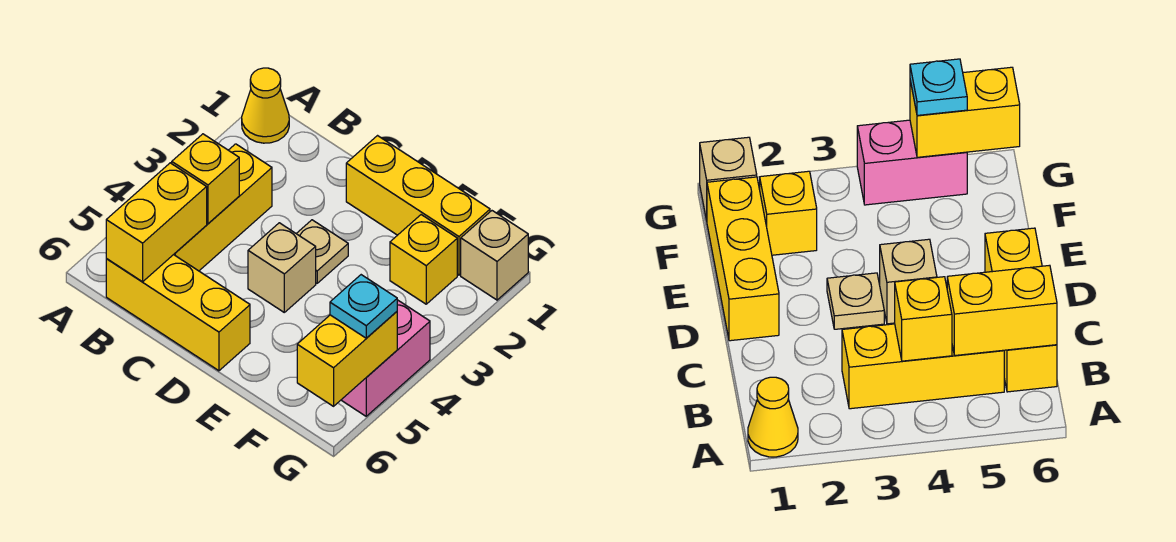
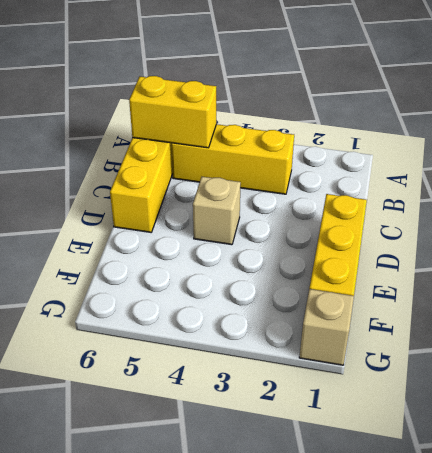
none -> yellow 1x1 cone [242,68,289,143]
none -> tan 1x1 plate [296,220,348,283]
none -> yellow 1x1 brick [390,215,457,304]

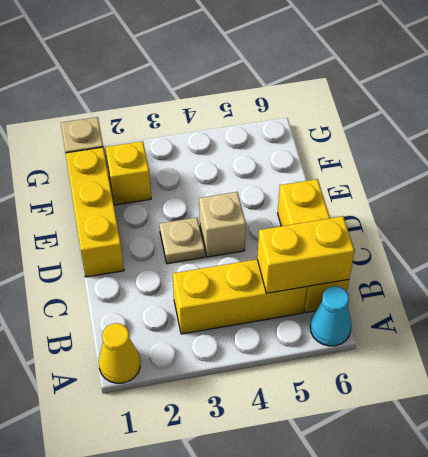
cyan 1x1 cone [310,286,352,346] -> none
none -> pink 1x2 brick [342,300,430,416]
none -> yellow 1x1 brick [172,134,239,223]
none -> yellow 1x2 brick [297,312,397,406]

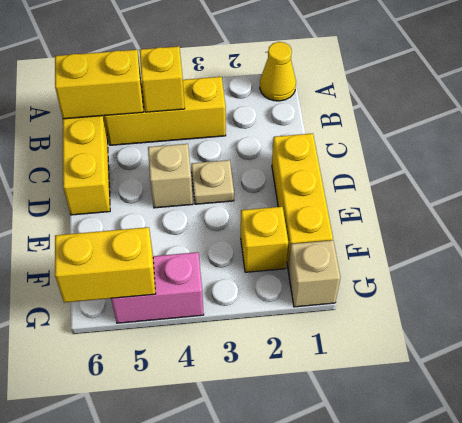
none -> cyan 1x1 plate [330,275,397,338]

